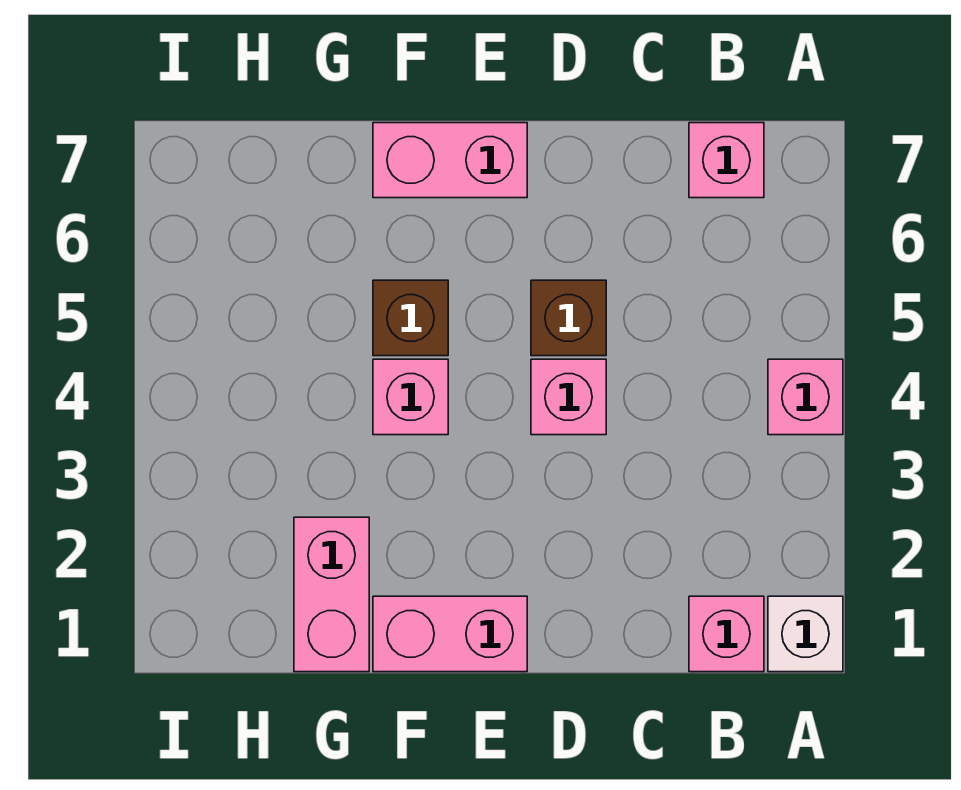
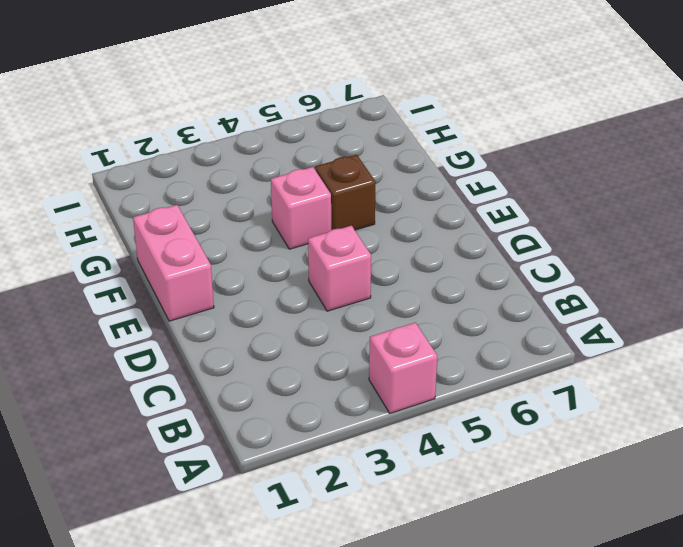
none -> white 1x1 brick [768,596,843,672]
none -> pink 1x1 brick [689,596,764,672]

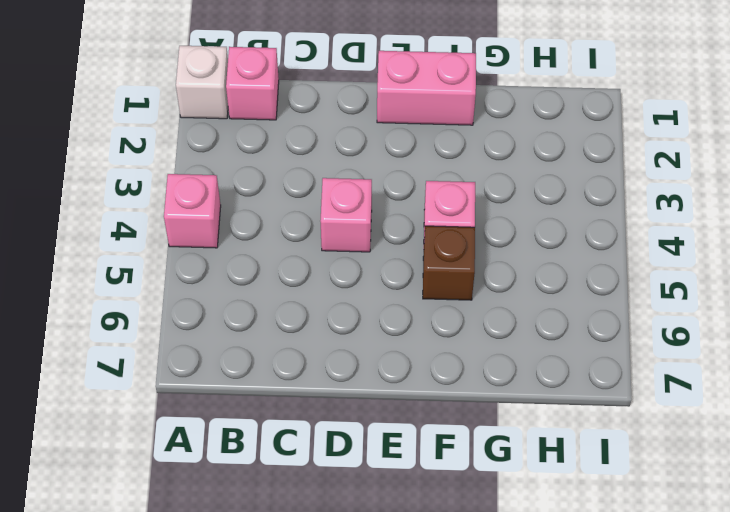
none -> pink 1x1 brick [689,123,764,198]
none -> brown 1x1 brick [531,280,606,356]

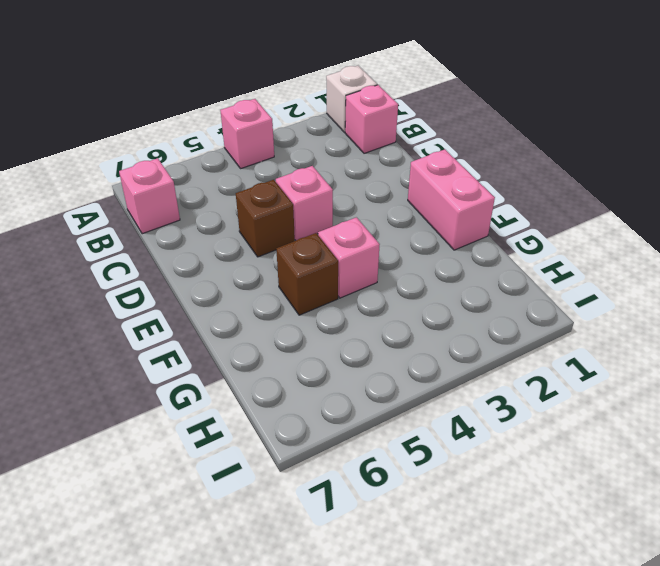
none -> pink 1x2 brick [373,123,527,198]
none -> pink 1x2 brick [294,517,369,672]

